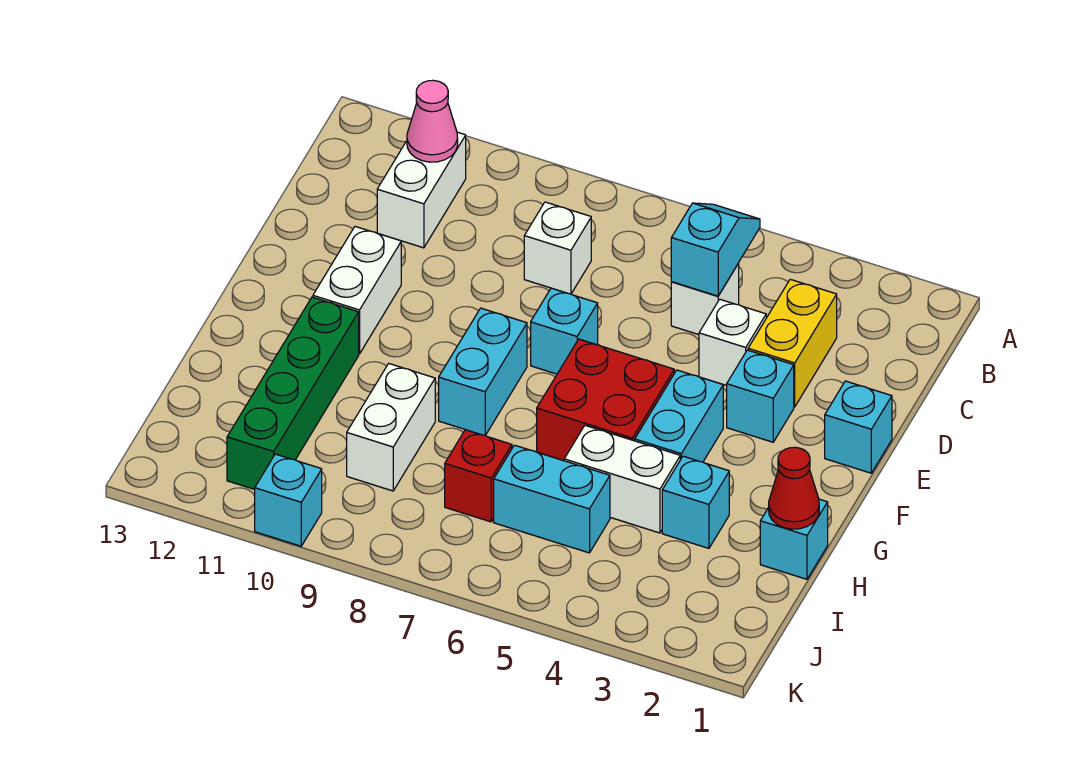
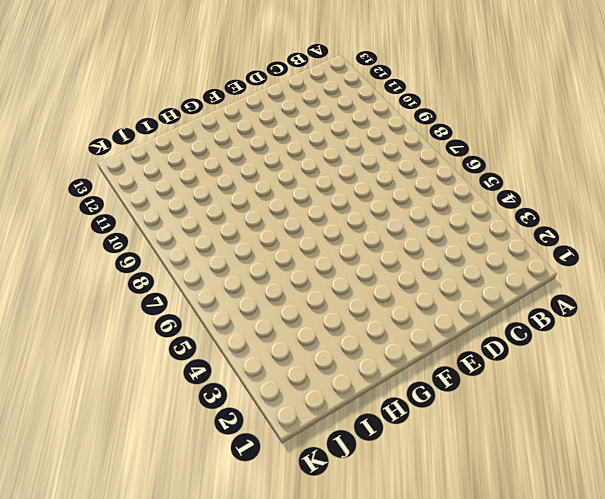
none -> white 1x2 brick [377,132,466,248]
none -> yellow 1x2 brick [748,279,837,407]
none -> white 1x1 brick [671,263,739,335]

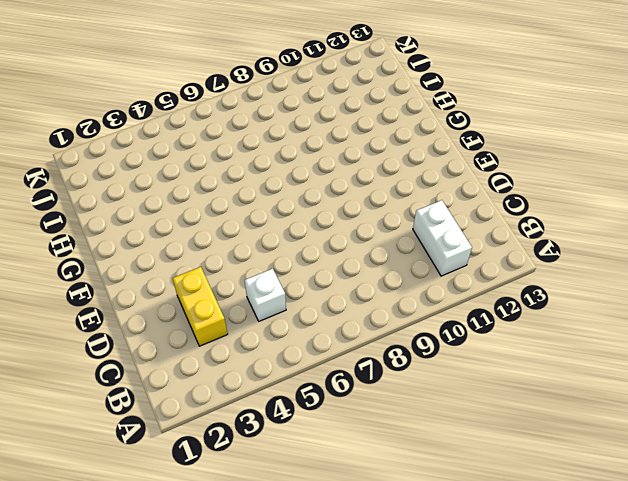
none -> white 1x1 brick [524,202,591,294]
none -> white 1x1 brick [699,299,766,386]
none -> cyan 1x1 brick [825,381,892,473]

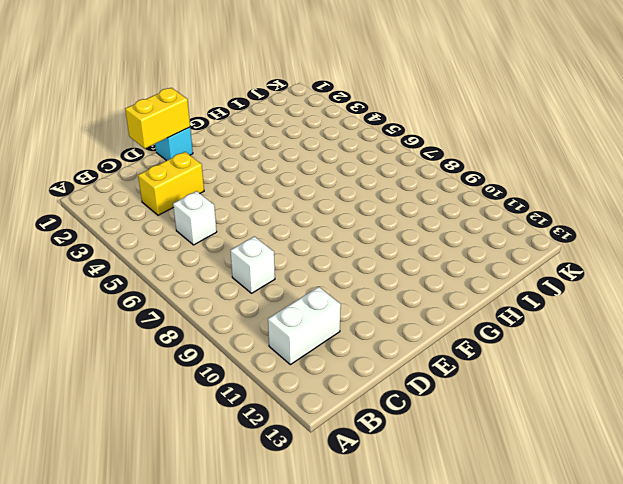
yellow 1x2 brick [125,88,190,148] -> none
none -> white 1x1 brick [699,299,766,386]
none -> cyan 1x1 brick [727,350,794,442]
none -> cyan 1x1 brick [531,288,598,374]

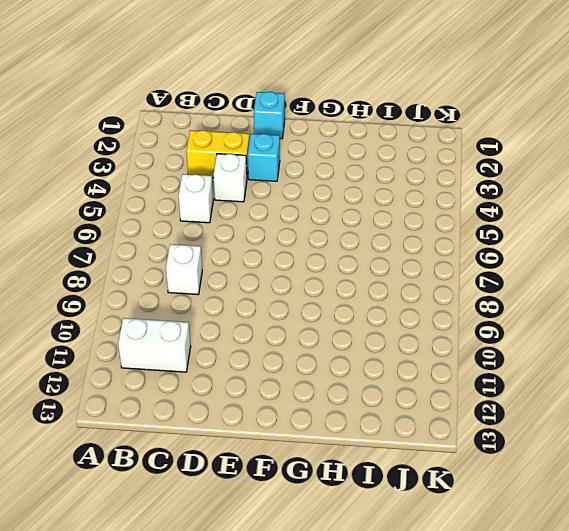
none -> cyan 1x1 brick [531,288,598,374]
none -> white 1x2 brick [313,227,401,354]
none -> cyan 1x2 brick [635,370,723,462]

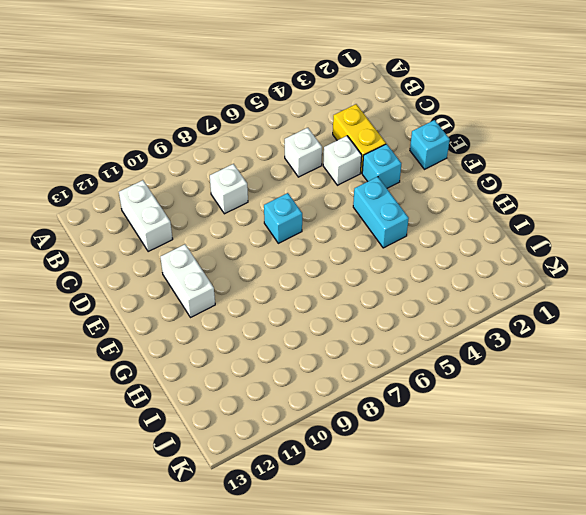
none -> red 2x2 brick [537,339,674,461]
none -> cyan 1x2 brick [439,308,527,435]
none -> green 1x4 brick [227,297,359,490]

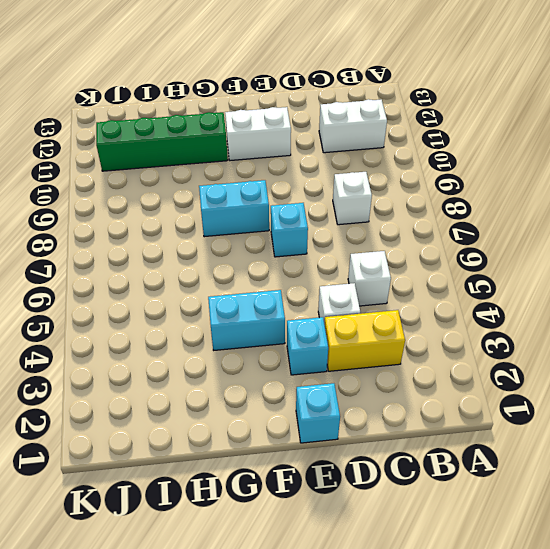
none -> red 2x2 brick [537,339,674,461]
none -> cyan 1x1 brick [760,499,828,579]
none -> cyan 1x1 brick [662,456,729,548]

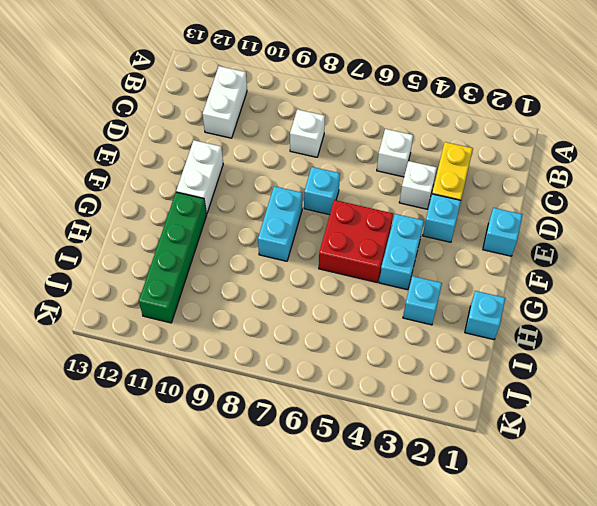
none -> white 1x2 brick [564,425,680,533]
none -> white 1x2 brick [347,364,435,491]
none -> cyan 1x2 brick [494,445,610,553]

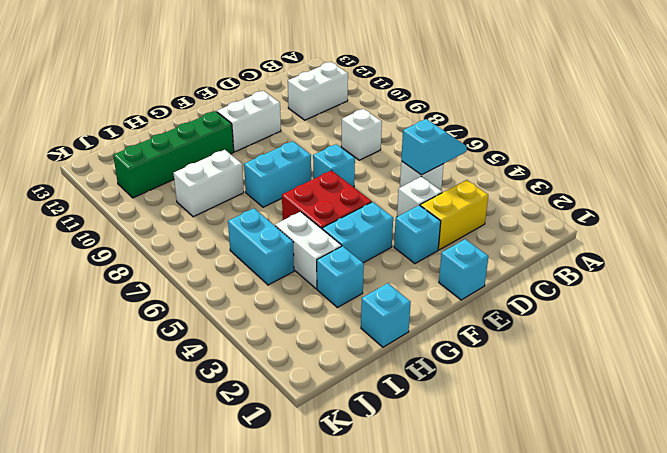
none -> red 1x1 brick [445,430,512,522]
none -> cyan 1x1 brick [255,454,322,546]
none -> pink 1x1 cone [407,80,458,162]

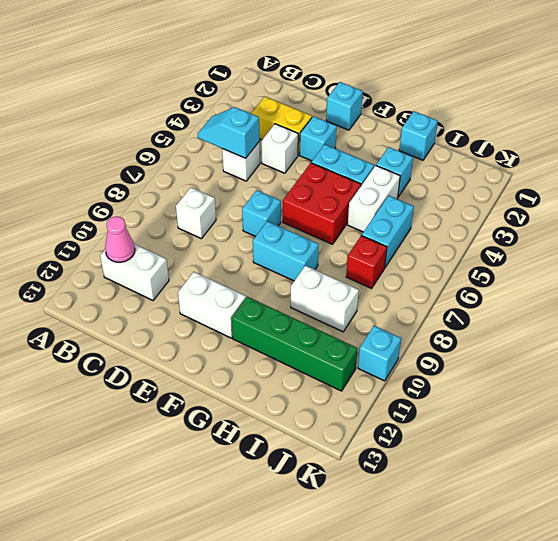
none -> red 1x1 cone [769,447,819,529]

